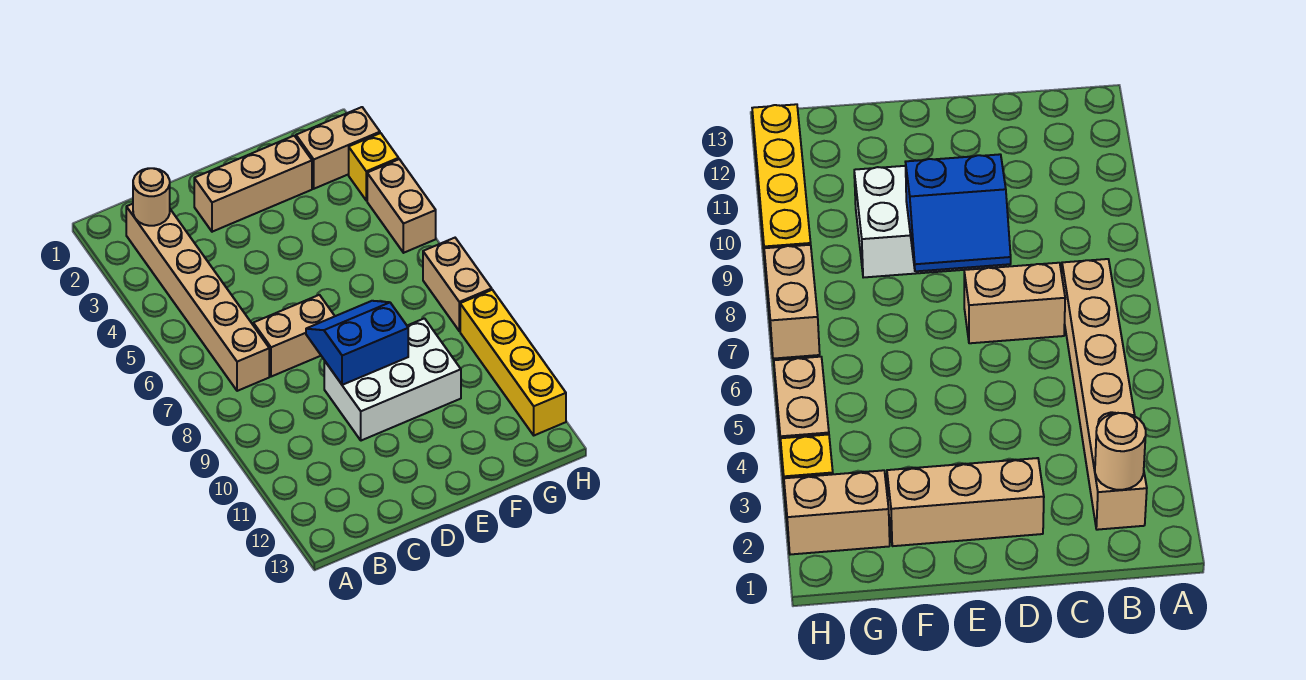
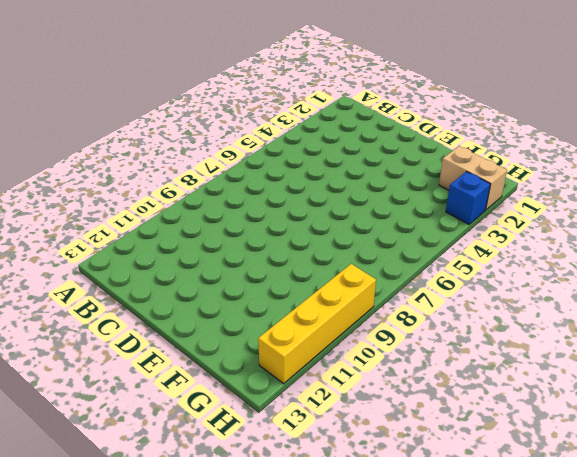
blue 1x1 brick [446,172,490,224] -> yellow 1x1 brick [349,133,399,201]
none -> tan 1x6 brick [126,204,269,391]
none -> tan 1x2 brick [253,295,335,377]

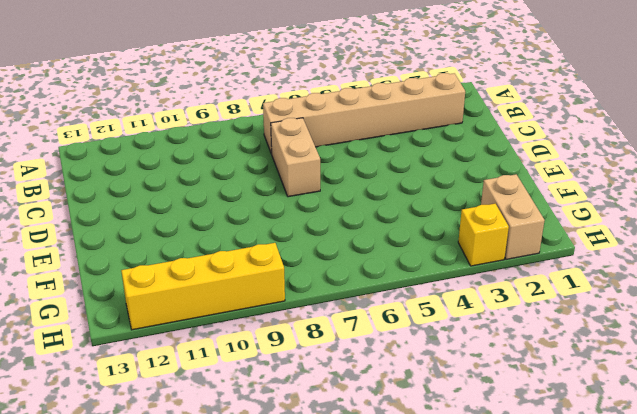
none -> tan 1x3 brick [194,136,312,232]
none -> white 2x3 brick [324,318,461,441]

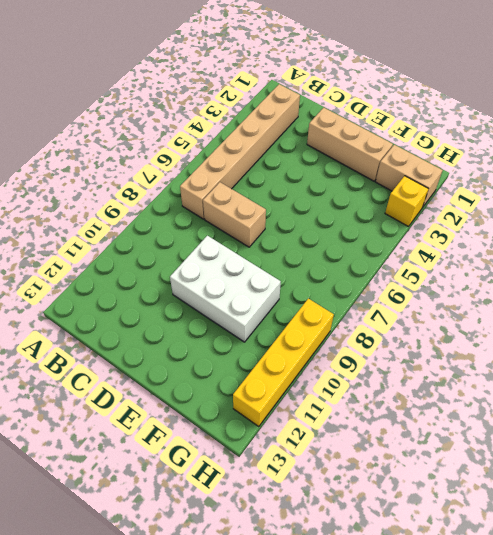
none -> tan 1x2 brick [367,159,436,253]
none -> tan 1x2 brick [423,238,492,331]

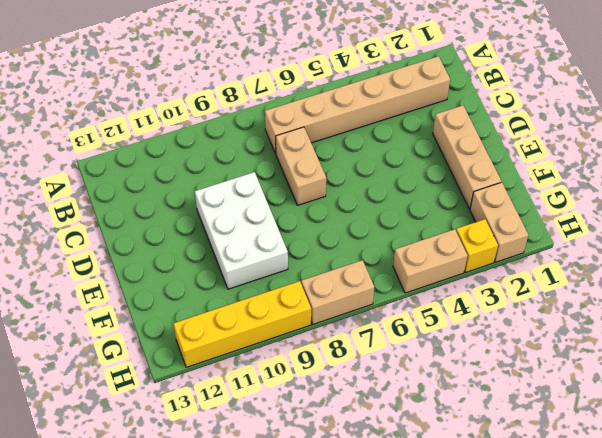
none -> tan 1x1 round brick [133,168,170,226]
none -> blue 2x2 slope [306,301,408,385]

